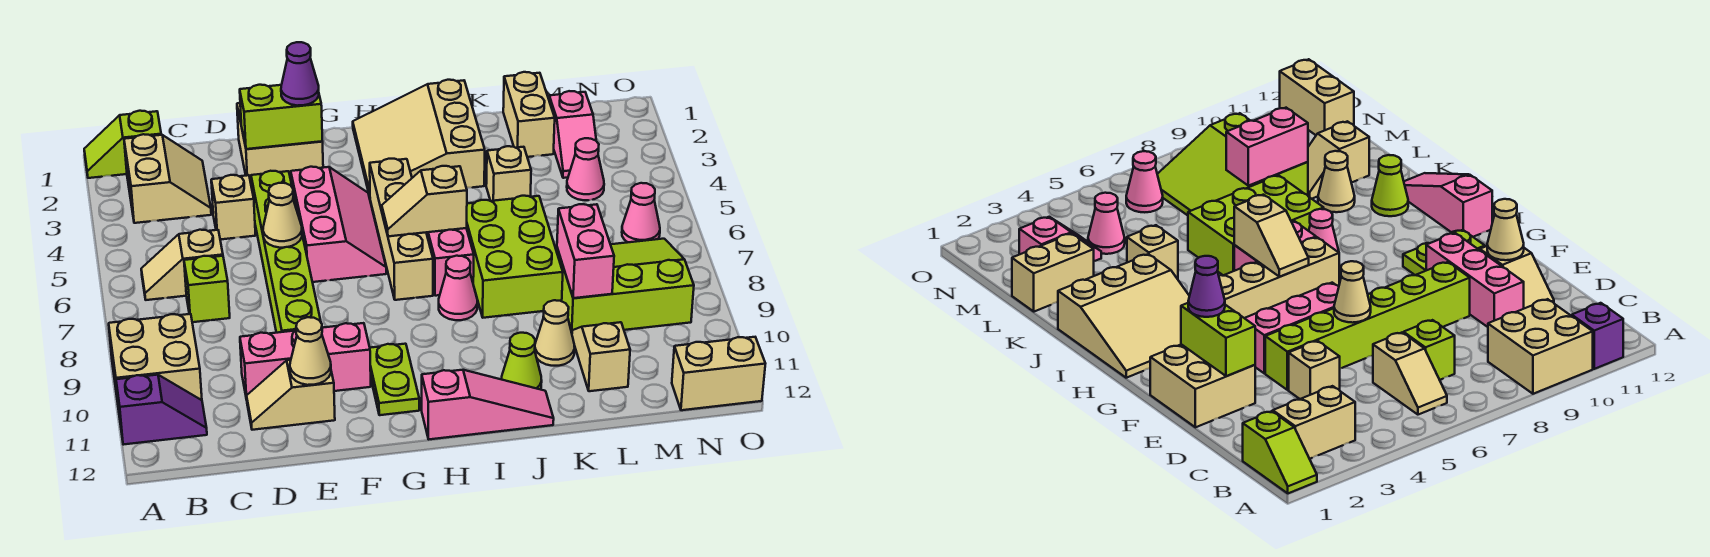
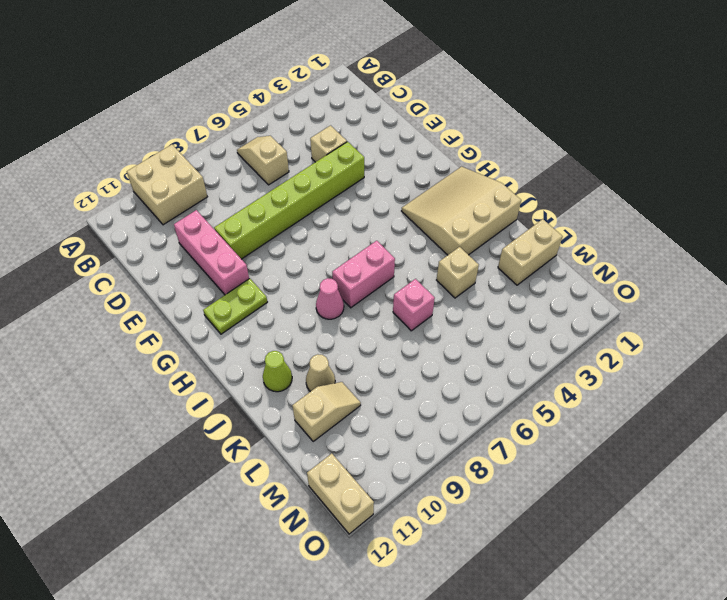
pink 1x1 brick [393,279,435,331] -> lime 2x3 brick [467,196,563,318]
none -> lime 1x2 slope [84,111,161,178]
none -> purple 1x2 slope [116,375,207,445]
none -> tan 2x2 slope [124,134,211,223]
none -> lime 1x1 brick [184,256,230,322]

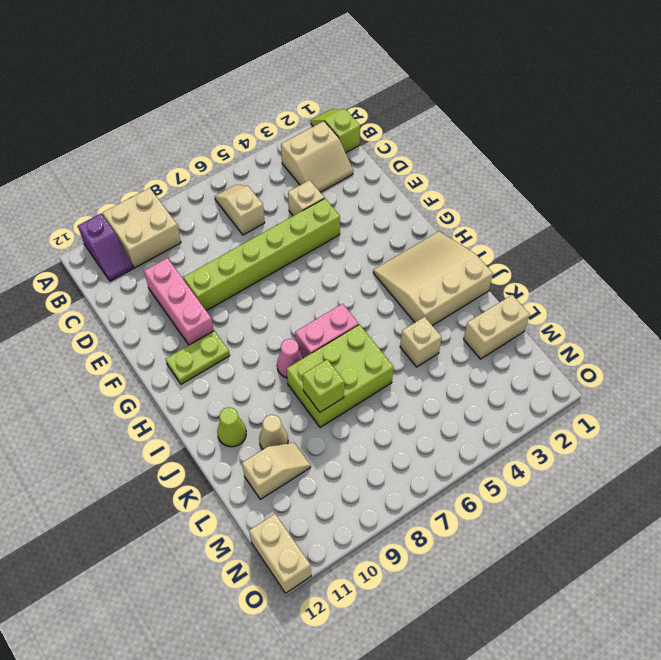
lime 1x1 brick [303,359,344,412] -> lime 1x1 brick moved to [184,256,230,322]
none -> tan 1x2 slope [247,360,335,430]
none -> tan 2x2 brick [237,103,323,186]
none -> pink 2x3 slope [291,167,386,282]
none -> tan 1x4 brick [370,159,433,300]

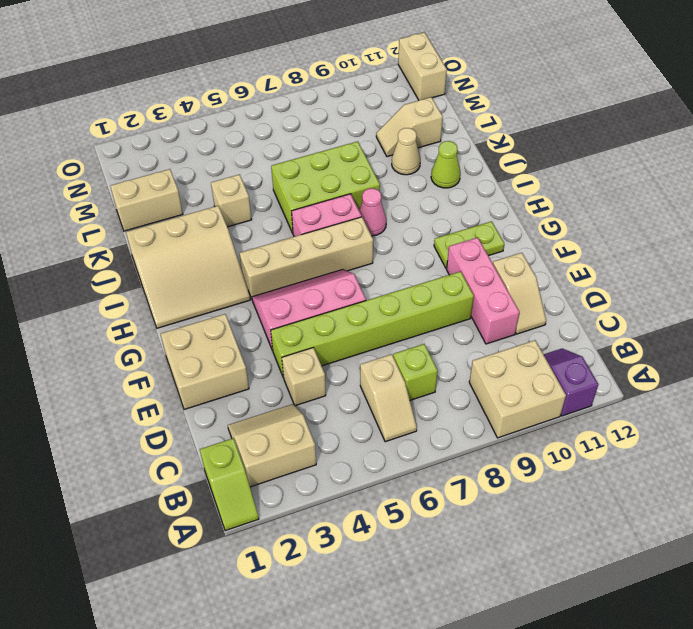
none -> pink 1x3 slope [422,370,554,439]
none -> lime 3x3 slope [556,239,694,332]
none -> pink 1x2 slope [549,91,596,178]
none -> pink 1x1 cone [567,138,604,200]

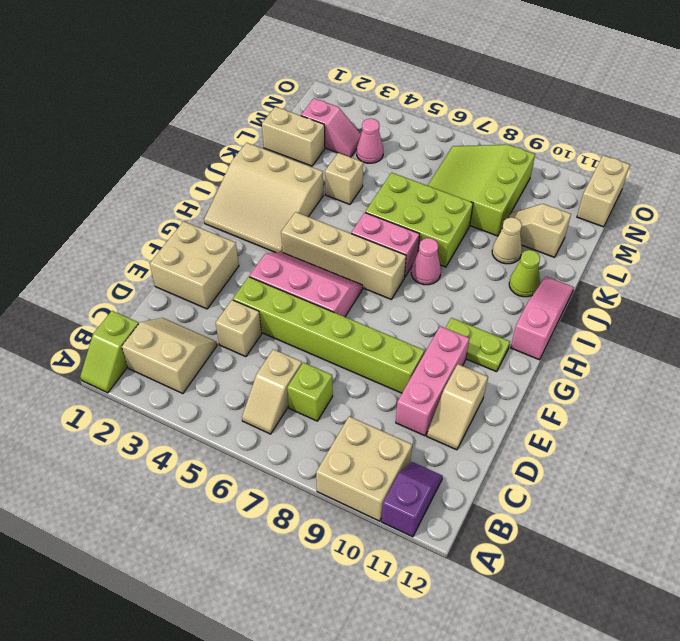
none -> pink 1x1 cone [622,183,660,242]
none -> lime 1x2 brick [240,85,322,149]
none -> tan 1x1 cone [263,183,302,248]
none -> tan 1x1 cone [290,317,331,385]

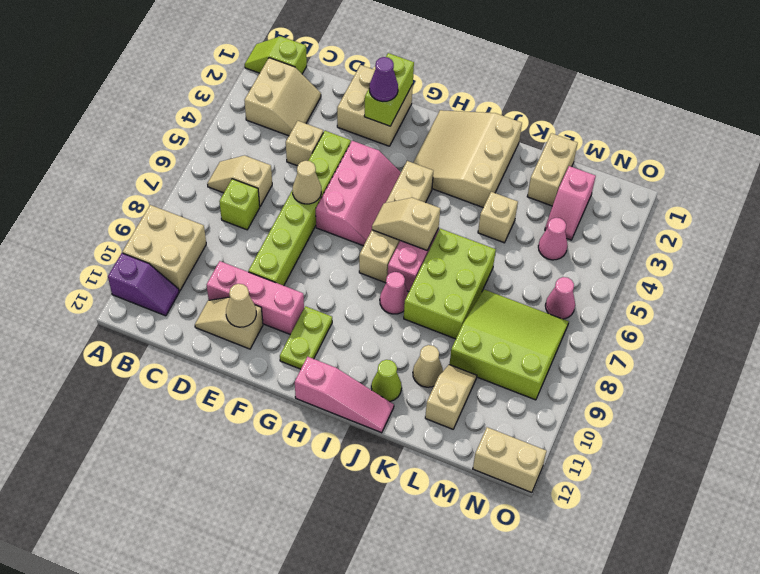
lime 1x2 brick [364,53,414,126] -> lime 1x2 brick turned to [240,85,322,149]
none -> pink 1x2 brick [557,204,614,298]

